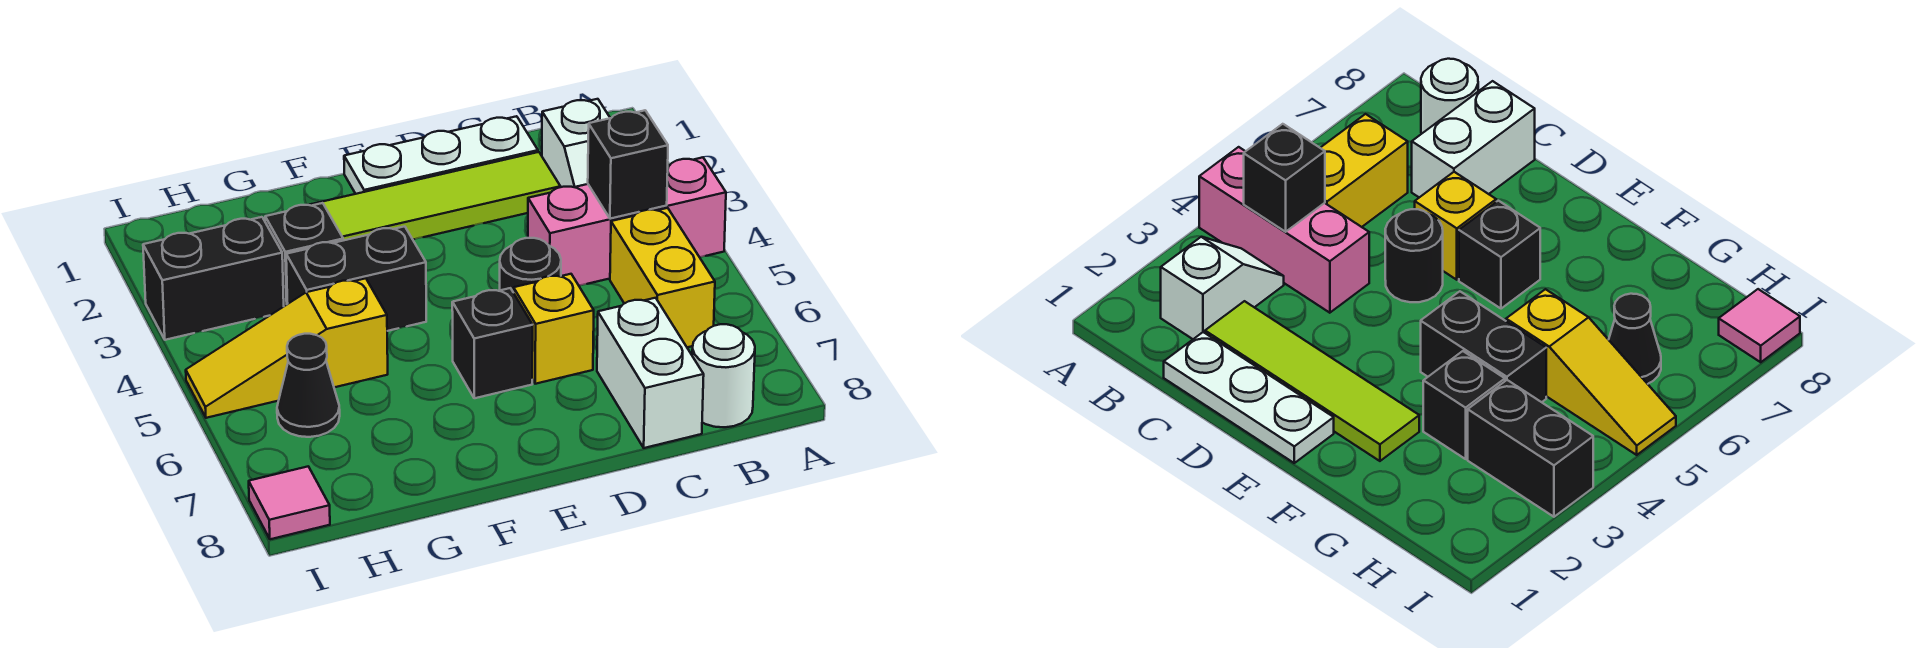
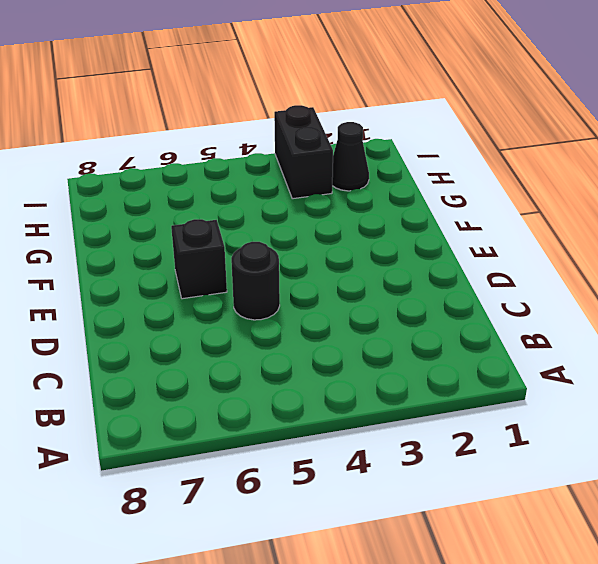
black 1x1 cone [332,122,369,191] -> black 1x1 cone moved to [277,334,340,437]
none -> pink 1x3 brick [528,158,726,286]
none -> white 1x2 slope [542,99,610,187]
none -> yellow 1x2 brick [610,208,715,347]

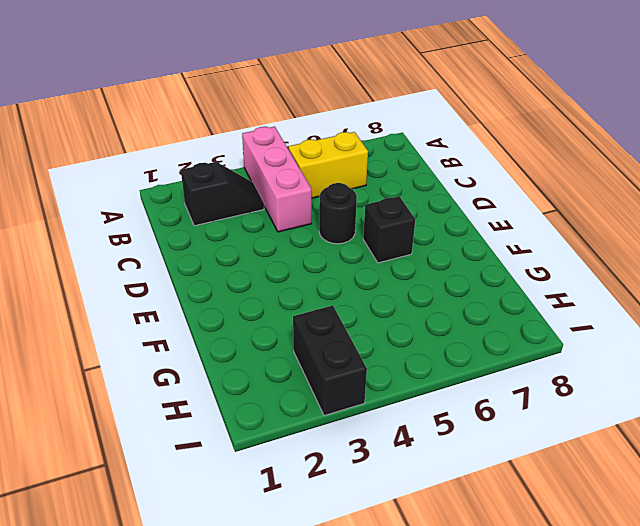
black 1x2 slope [181,162,264,226] -> white 1x2 slope [542,99,610,187]
none -> white 1x1 round brick [692,324,755,427]
none -> white 1x3 plate [344,116,538,194]
none -> lime 1x4 tile [310,152,560,240]

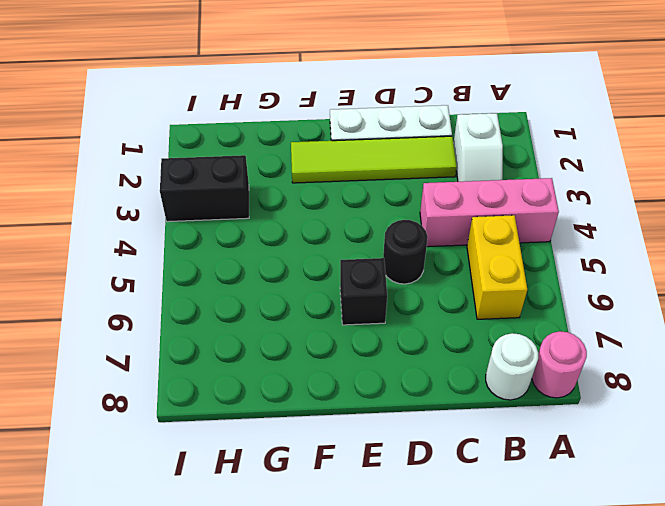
pink 1x1 round brick [532,331,587,398] -> none
none -> white 1x2 brick [597,298,704,448]
none -> yellow 1x1 brick [514,274,594,384]
none -> black 1x2 brick [286,226,426,331]

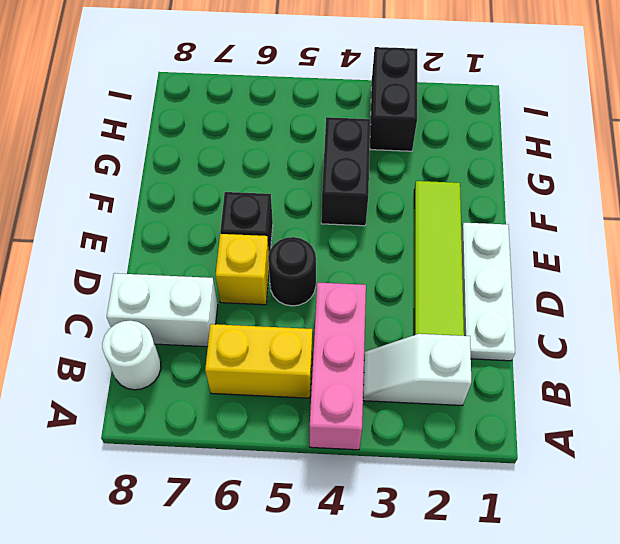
none -> black 1x1 brick [265,203,343,306]
none -> yellow 1x3 slope [186,278,388,418]
none -> black 1x1 cone [277,334,340,437]

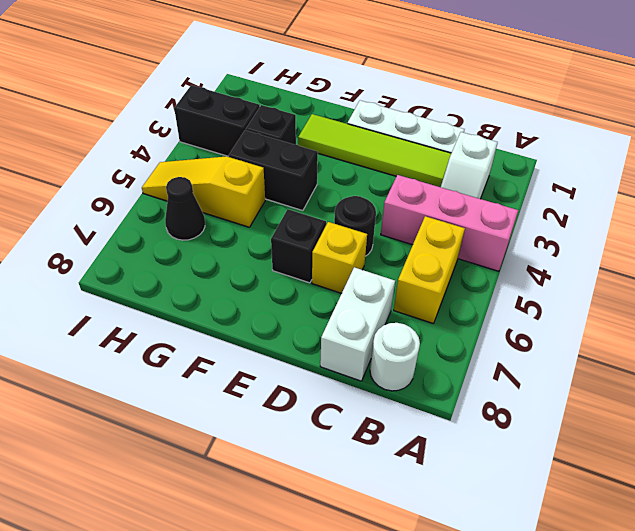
none -> pink 1x1 tile [249,466,330,539]
none -> black 1x1 brick [588,110,668,219]

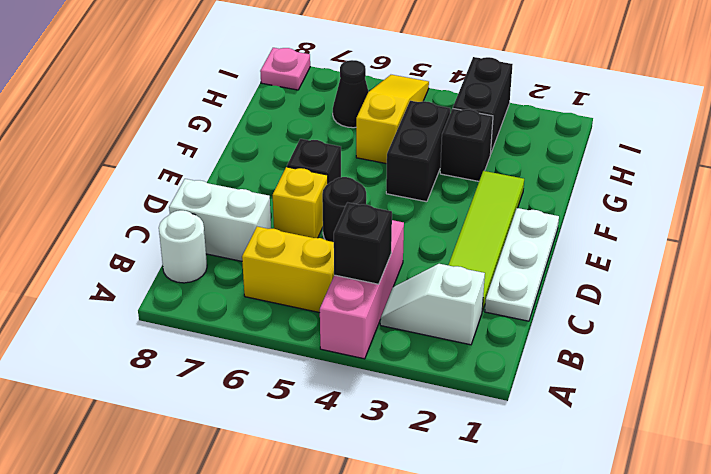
pink 1x1 plate [260,48,310,90] -> pink 1x1 tile [249,466,330,539]

